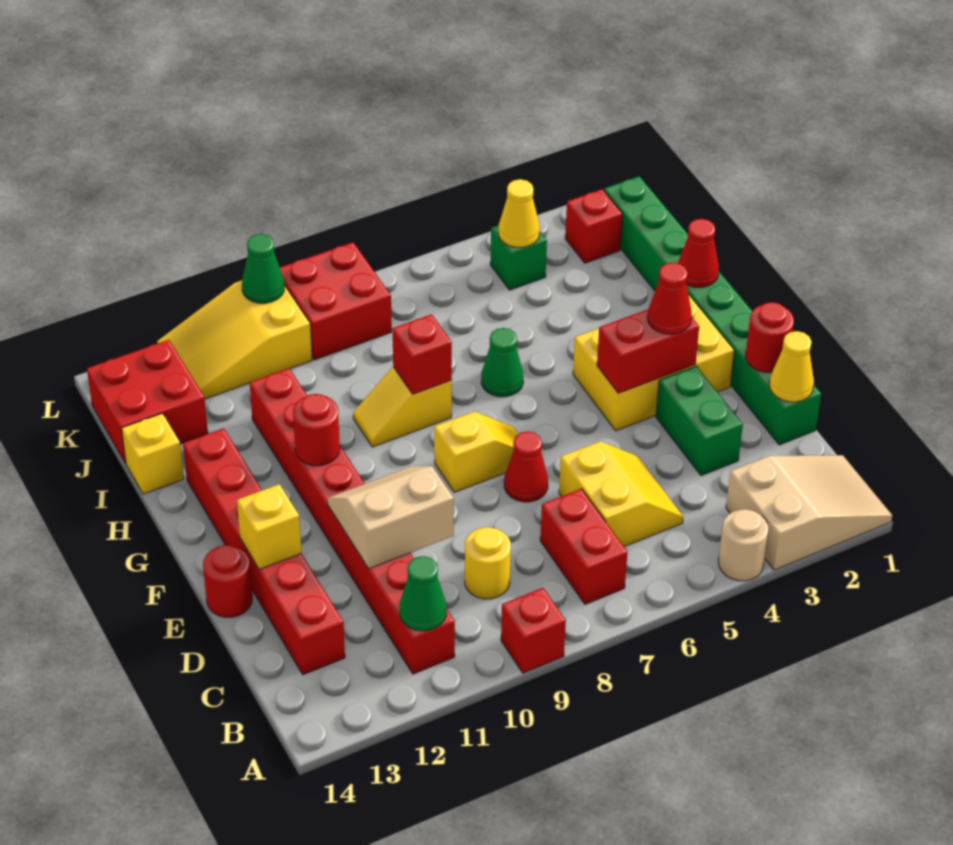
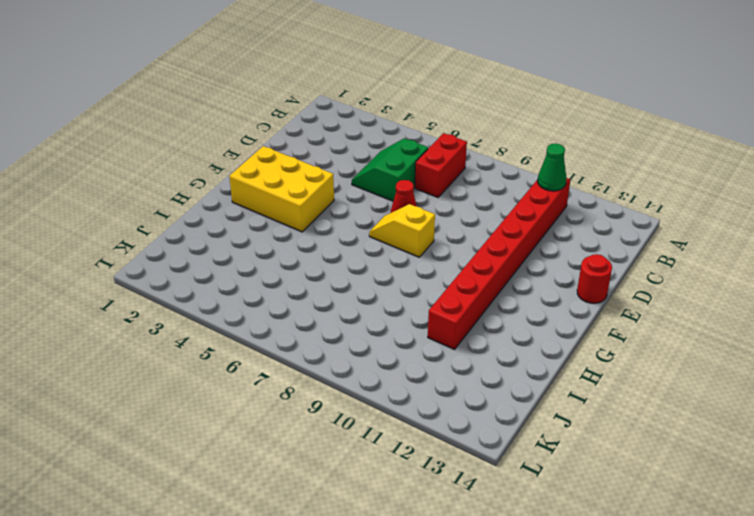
green 2x2 slope [352,138,428,201] -> yellow 2x2 slope [559,441,683,547]
none -> tan 2x3 slope [726,455,892,570]
none -> tan 1x1 round brick [718,509,768,581]
none -> red 1x1 brick [501,588,566,673]
none -> yellow 1x1 round brick [465,527,511,599]

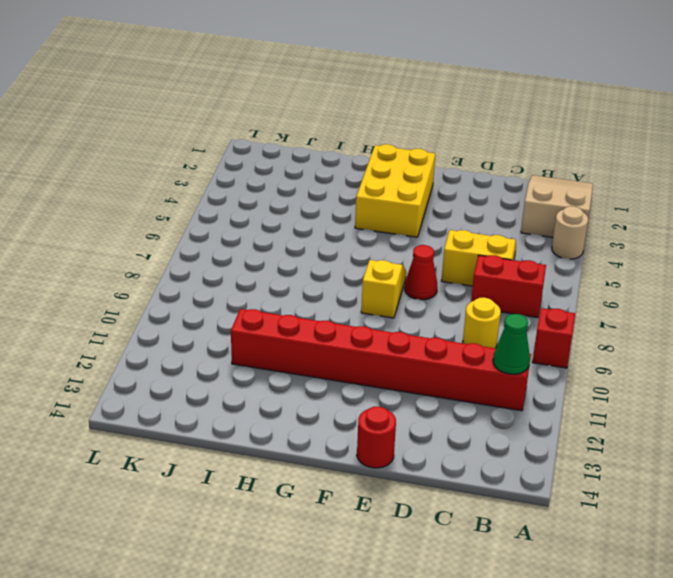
none -> red 1x6 brick [183,428,345,675]
none -> green 1x8 brick [604,176,821,445]
none -> green 1x2 brick [656,366,743,476]
none -> green 1x1 cone [481,328,523,397]

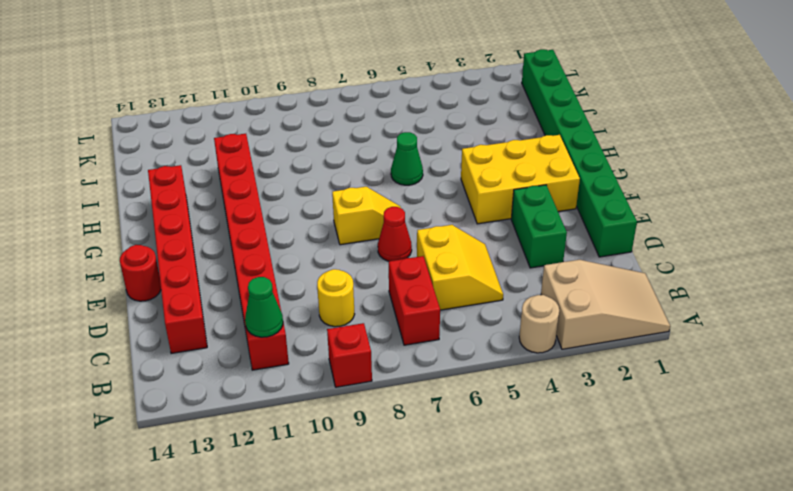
none -> yellow 1x2 slope [353,367,452,447]
none -> yellow 1x1 brick [122,413,184,494]
none -> red 2x2 brick [87,340,208,463]
none -> red 1x1 brick [565,189,622,263]

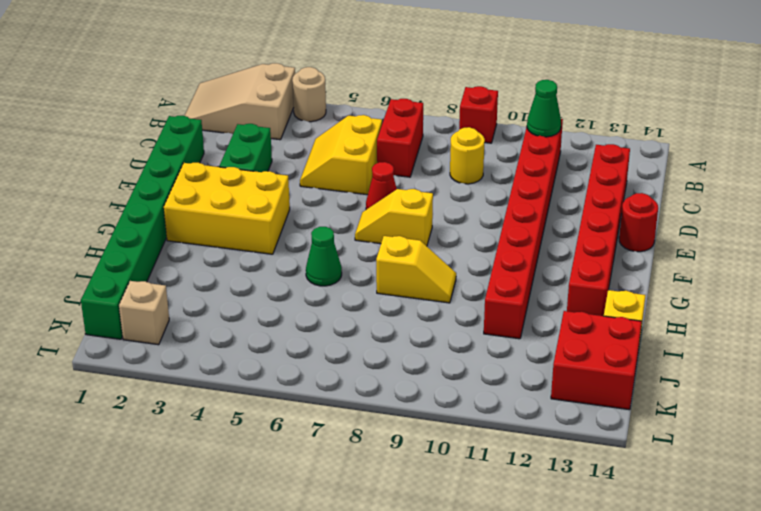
tan 1x1 brick [119,281,169,345] -> red 1x1 brick [565,189,622,263]
none -> green 1x1 brick [490,225,547,290]
none -> red 2x2 brick [280,242,392,360]
none -> yellow 2x3 slope [157,281,312,399]
none -> yellow 1x1 cone [770,331,814,402]

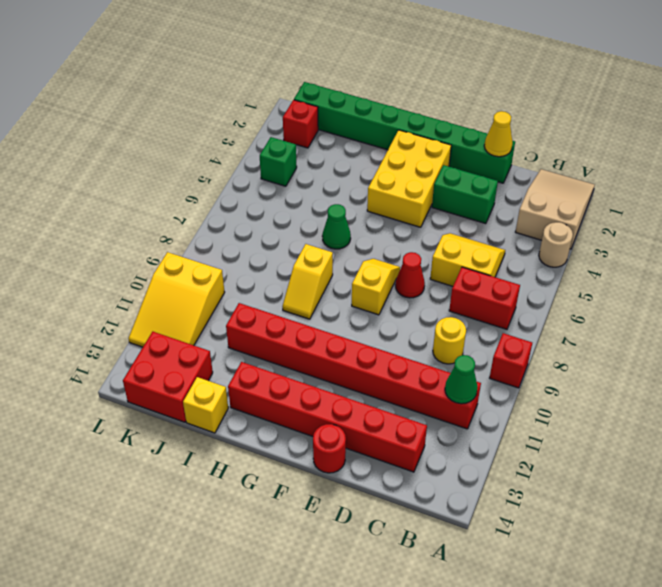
none -> red 2x2 brick [280,242,392,360]
none -> tan 2x2 slope [328,466,454,569]
none -> red 1x1 round brick [746,302,794,372]
none -> yellow 1x1 brick [237,484,301,569]

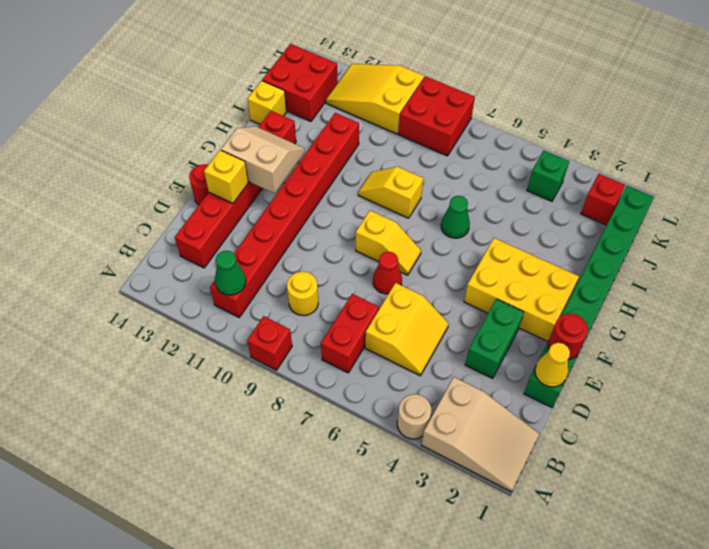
tan 2x2 slope [221,126,305,194] -> tan 2x2 slope moved to [328,466,454,569]
none -> red 1x2 brick [597,309,699,393]
none -> red 1x1 round brick [293,394,340,466]
none -> red 1x1 cone [678,219,719,287]
none -> red 1x1 brick [392,314,452,394]

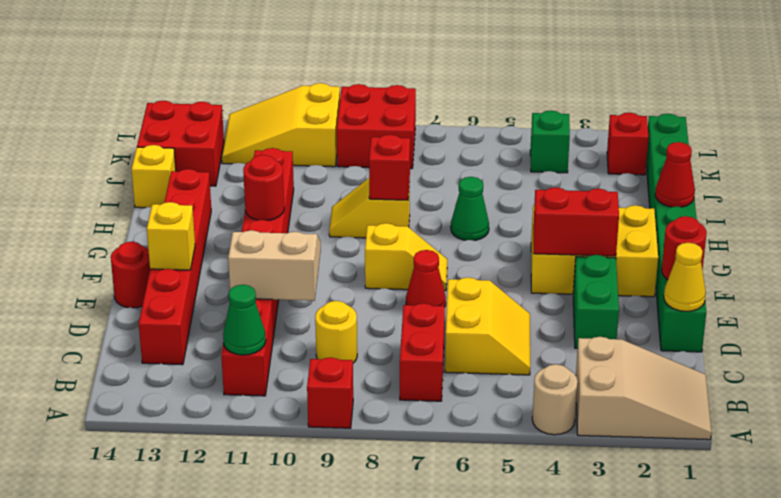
none -> yellow 1x1 cone [499,179,540,247]
none -> green 1x1 cone [242,234,284,303]
none -> red 1x1 cone [647,263,692,334]

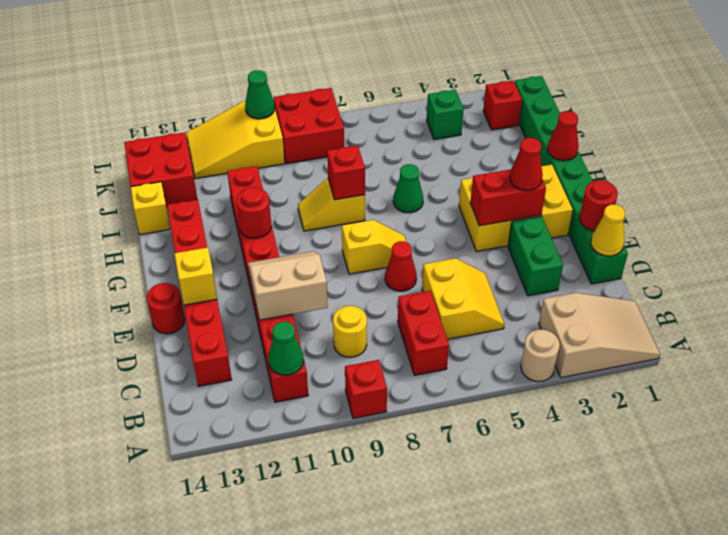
none -> yellow 1x1 cone [499,179,540,247]

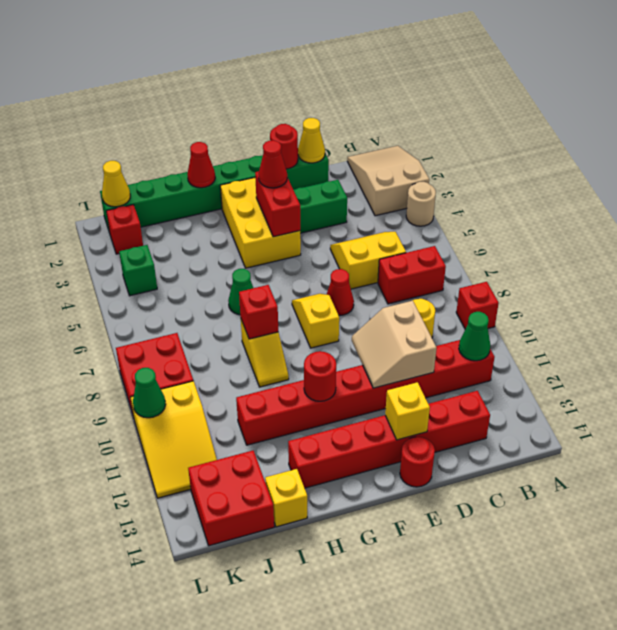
yellow 1x1 cone [102,161,130,207] -> yellow 1x1 cone moved to [499,179,540,247]

